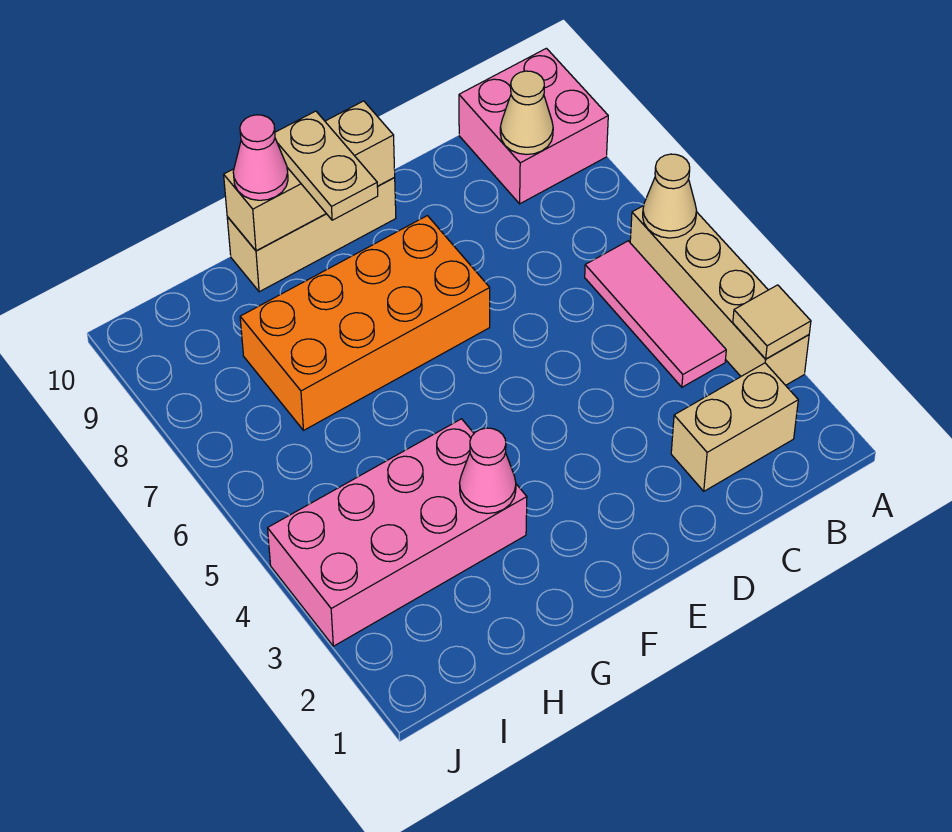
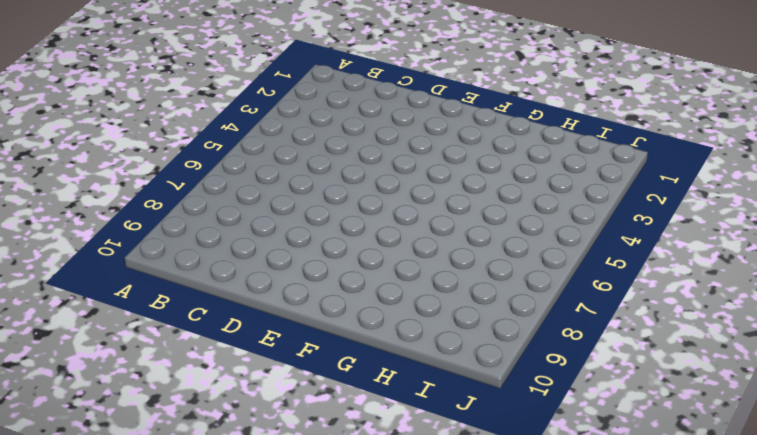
none -> tan 1x4 brick [630,206,809,385]
none -> pink 2x2 brick [459,48,608,204]
none -> tan 1x2 brick [671,363,798,491]

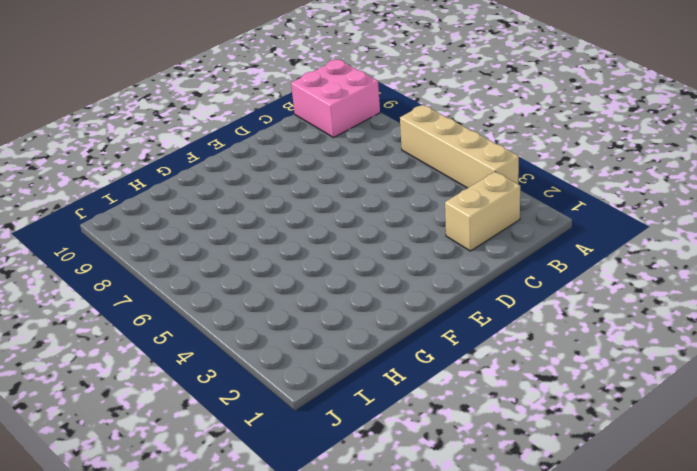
none -> pink 1x3 tile [585,241,726,387]
none -> orange 2x4 brick [240,216,490,430]
none -> tan 1x3 brick [227,177,396,292]

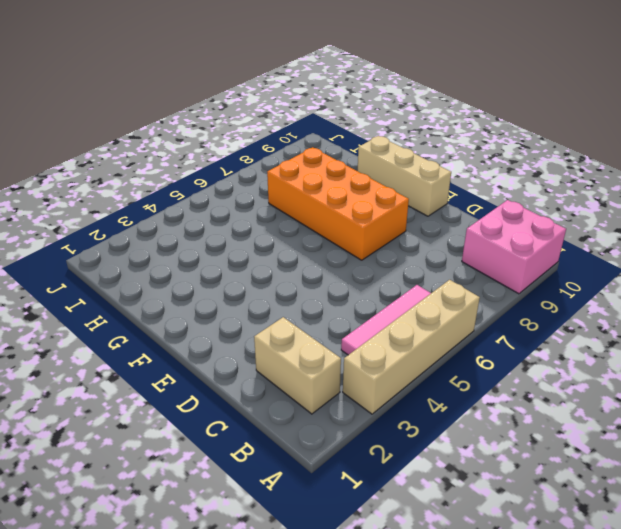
none -> pink 2x4 brick [268,419,527,646]
none -> tan 1x1 tile [733,285,811,359]
none -> tan 1x1 cone [643,154,697,238]

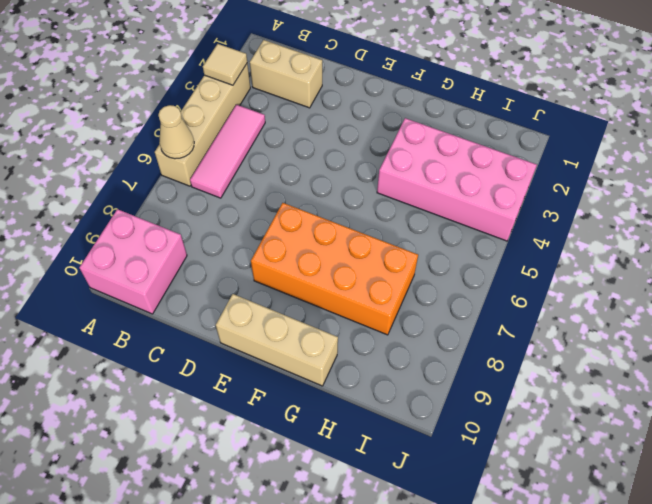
none -> tan 1x1 cone [500,71,553,155]
none -> tan 1x3 brick [224,101,395,251]
none -> pink 1x1 cone [460,428,516,513]

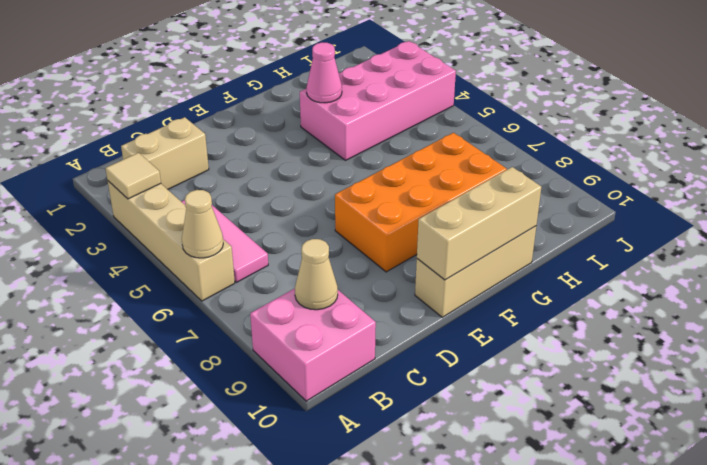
none -> tan 1x2 plate [275,111,378,220]
none -> pink 1x1 cone [233,115,288,200]

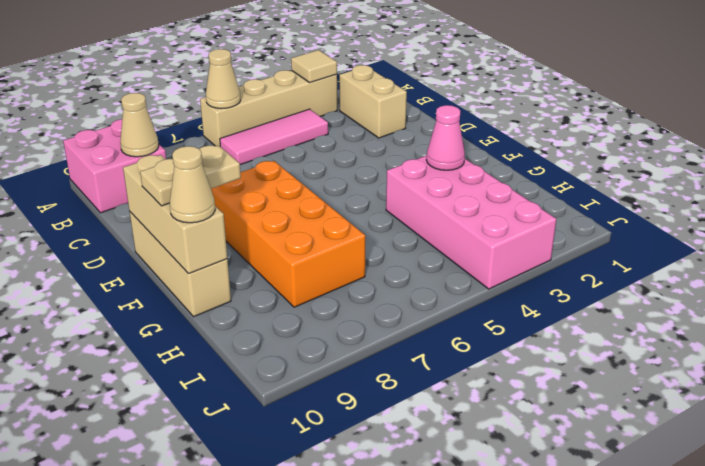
tan 1x1 cone [170,146,215,223] -> pink 1x1 cone [233,115,288,200]

